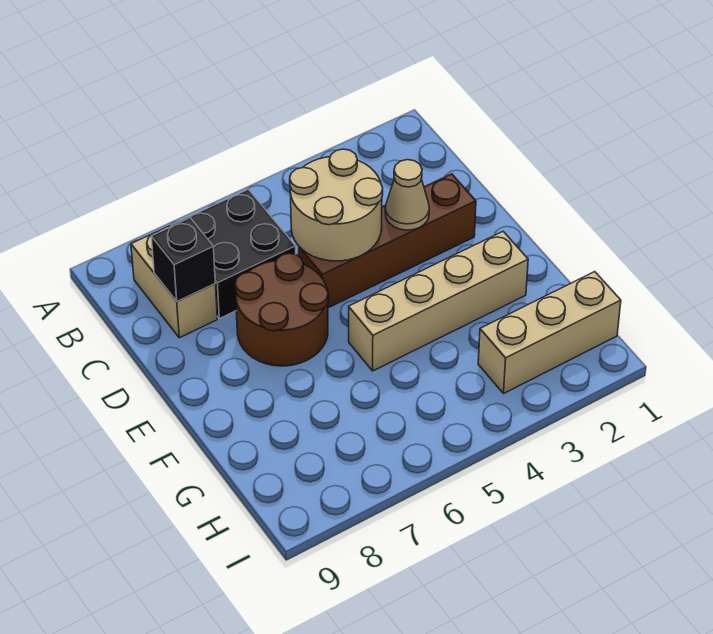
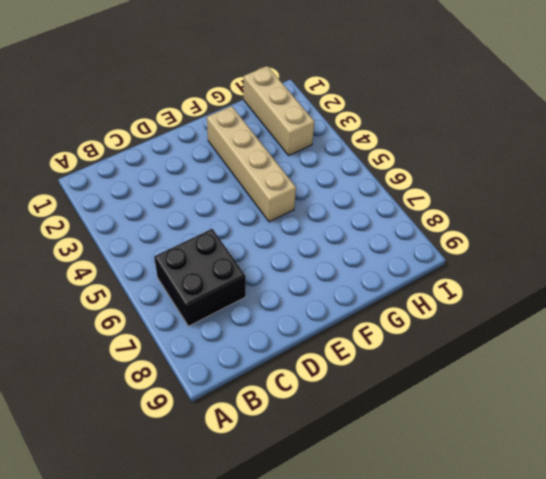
none -> tan 1x2 brick [131,226,217,338]
none -> brown 1x4 brick [299,174,476,308]

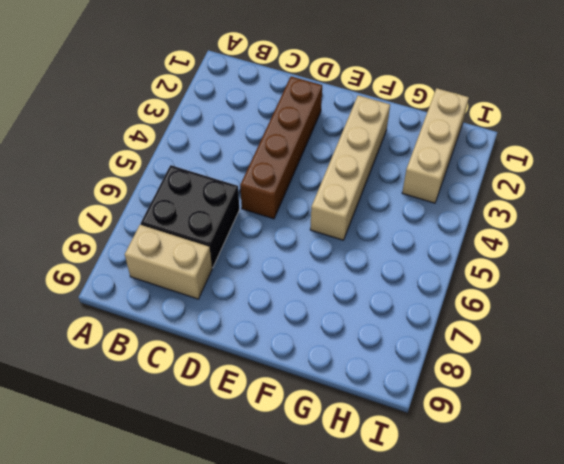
none -> brown 2x2 round brick [235,253,328,366]
none -> tan 2x2 round brick [290,149,383,261]

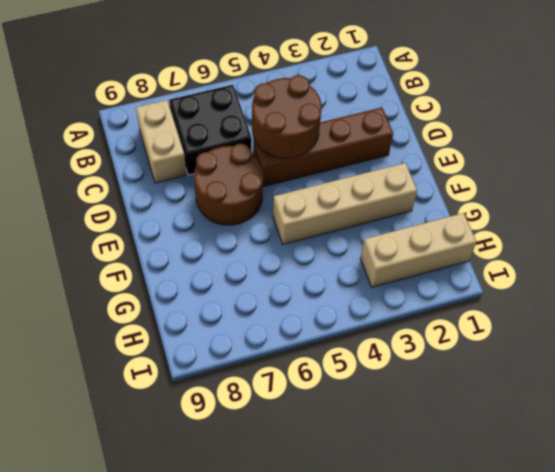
brown 2x2 round brick [252,75,322,158] -> tan 2x2 round brick [290,149,383,261]
none -> black 1x1 brick [151,218,215,302]
none -> tan 1x1 cone [385,160,429,230]

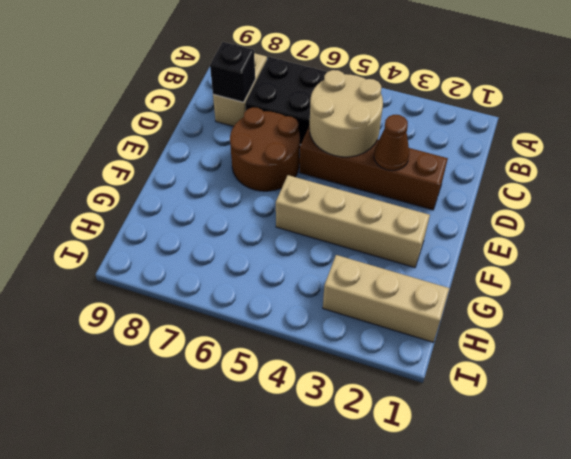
brown 1x1 cone [374,115,409,171] -> tan 1x1 cone [385,160,429,230]

